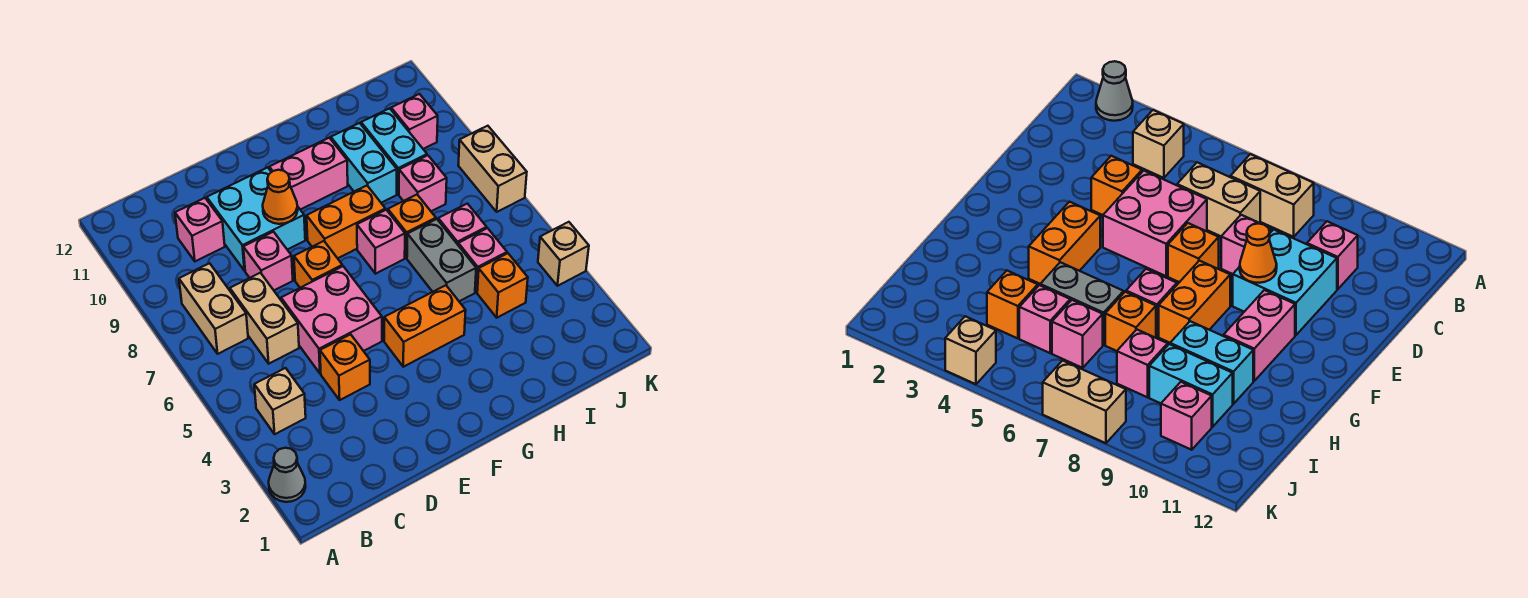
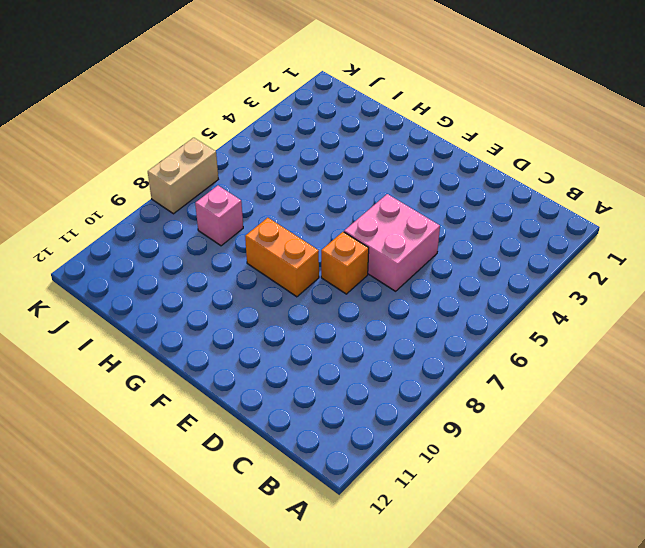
none -> grey 1x1 cone [269,448,306,502]
none -> tan 1x1 brick [254,368,306,434]
none -> tan 1x2 brick [179,263,248,354]

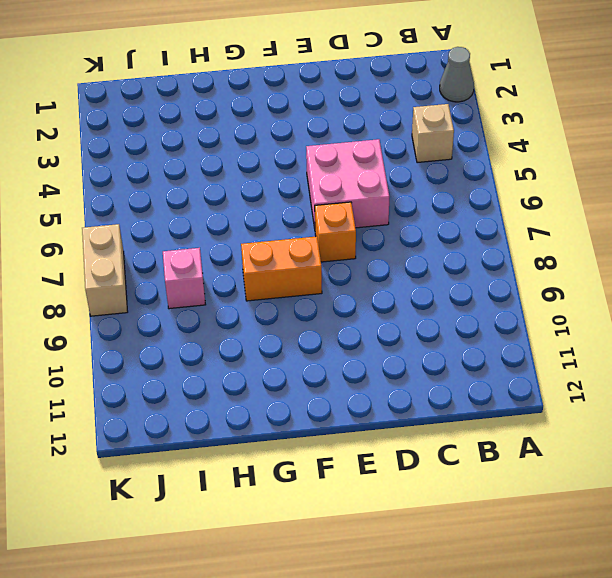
none -> tan 1x2 brick [179,263,248,354]
none -> tan 1x2 brick [230,273,299,364]
none -> pink 1x1 brick [175,198,225,261]

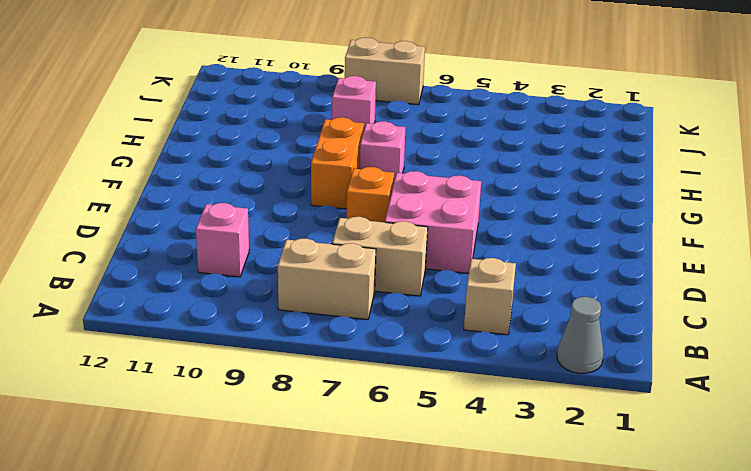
none -> orange 1x1 brick [320,334,370,400]
none -> pink 1x1 brick [243,232,293,290]
none -> cyan 2x2 brick [207,167,305,271]

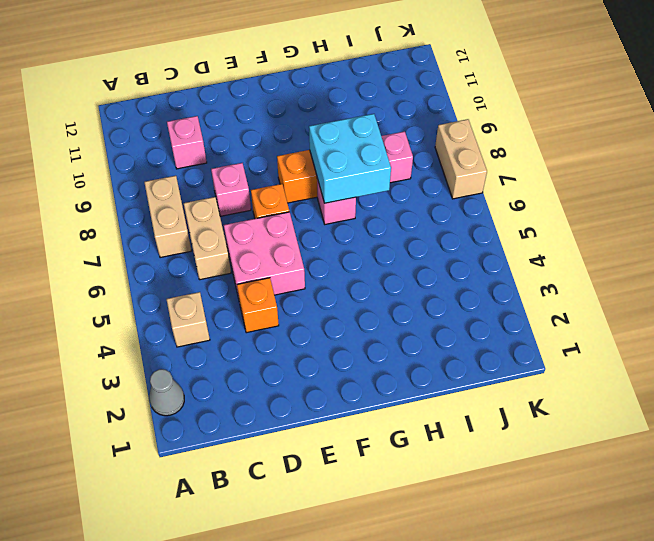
cyan 2x2 brick [309,114,391,203] -> cyan 2x2 brick moved to [207,167,305,271]
none -> orange 1x2 brick [384,285,466,367]
none -> pink 1x2 brick [269,138,348,210]
none -> grey 1x2 brick [407,219,476,301]

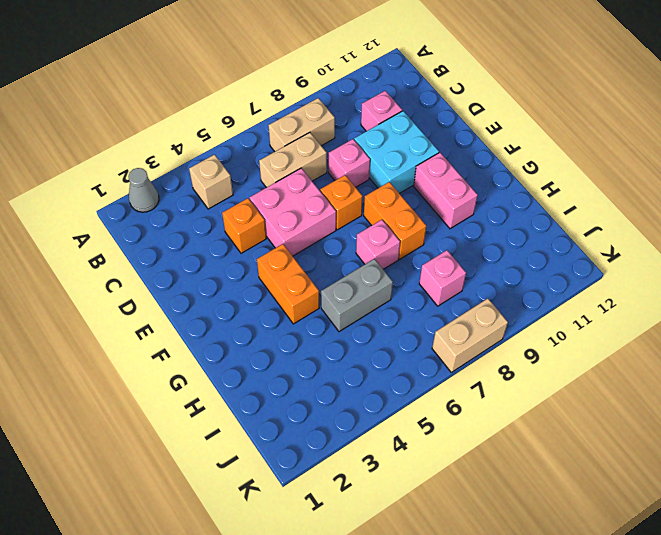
none -> orange 1x1 brick [388,195,436,258]
none -> cyan 1x2 brick [331,123,397,203]
none -> orange 1x1 brick [477,253,528,318]

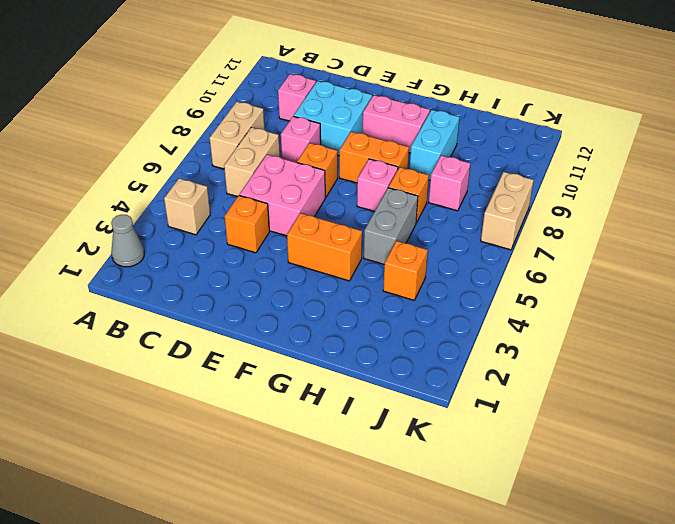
none -> pink 1x1 brick [458,228,507,292]
none -> pink 1x1 brick [438,204,487,244]
none -> cyan 1x2 brick [361,108,427,194]

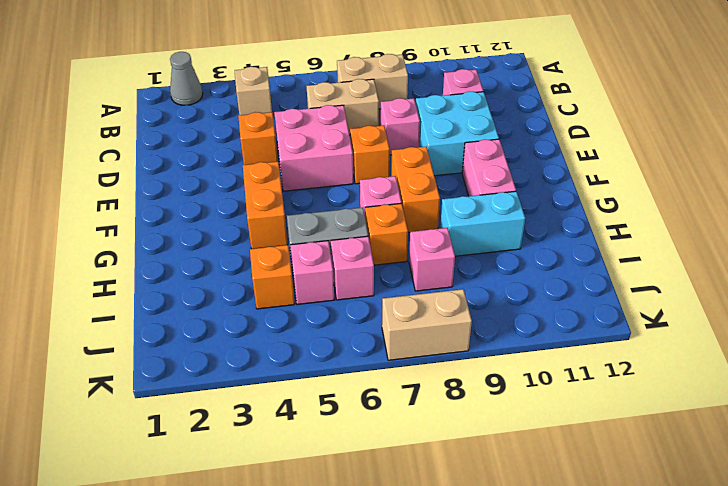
none -> cyan 1x2 brick [361,108,427,194]
none -> pink 1x1 brick [391,94,438,149]
none -> tan 1x1 brick [538,222,589,286]

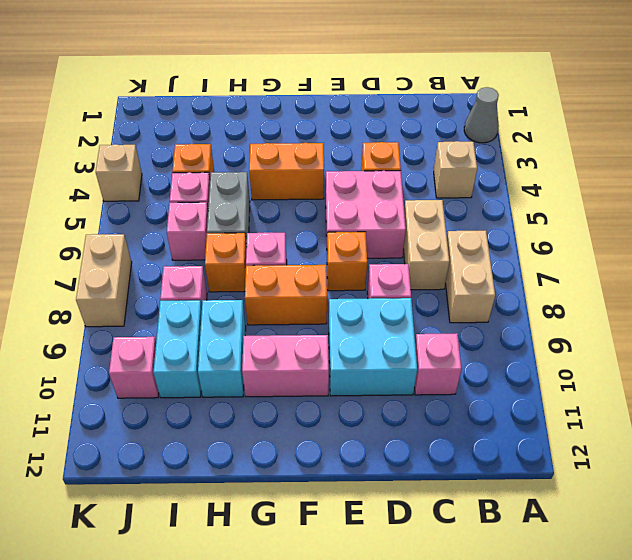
none -> orange 1x1 cone [263,170,298,224]

